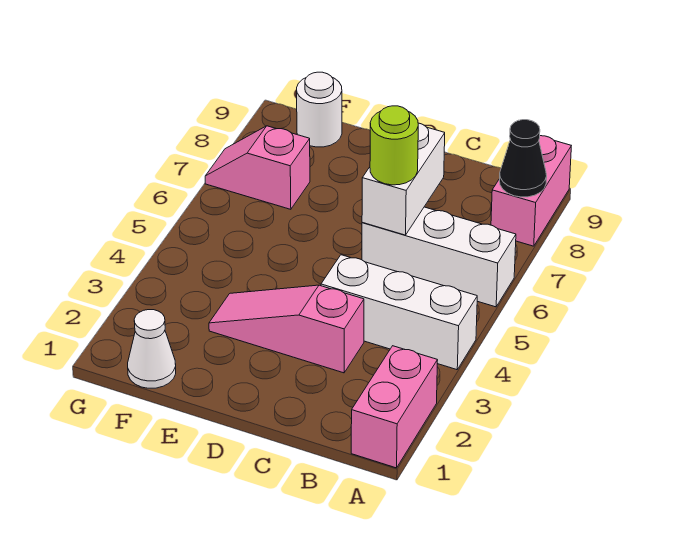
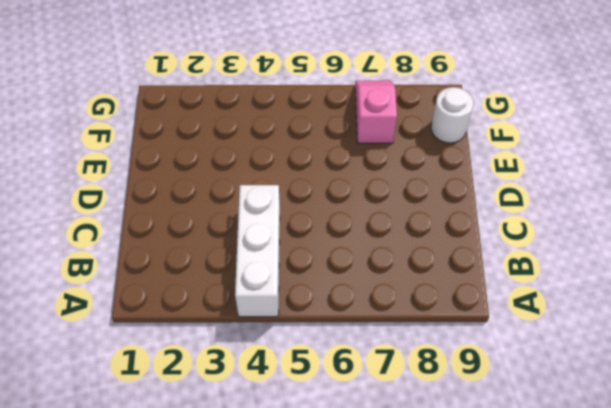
none -> pink 1x2 brick [351,346,438,468]
none -> white 1x3 brick [362,207,516,307]

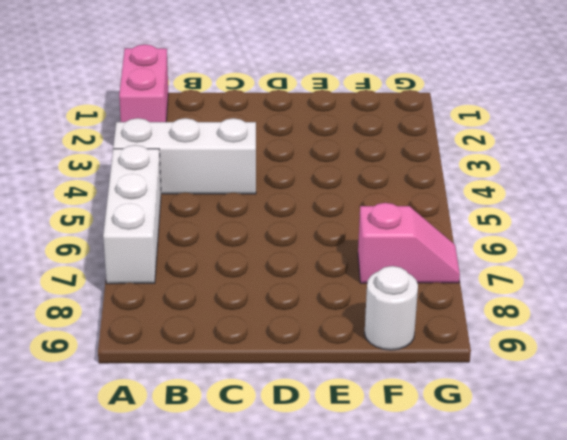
white 1x3 brick [103,145,161,284] -> white 1x3 brick turned to [362,207,516,307]
none -> pink 1x2 brick [491,136,571,246]
none -> pink 1x3 slope [209,285,364,373]

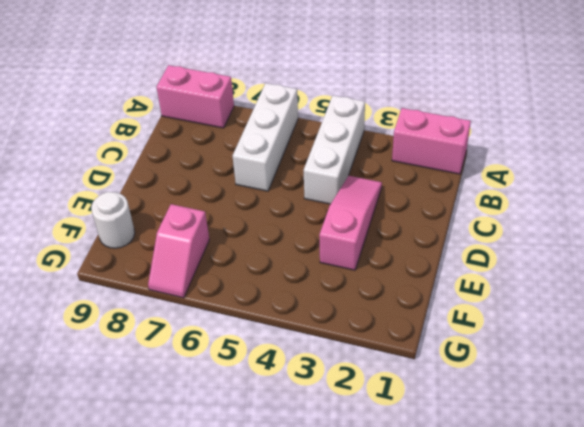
pink 1x3 slope [319,176,382,270] -> pink 1x3 slope turned to [209,285,364,373]
none -> white 1x1 cone [128,310,176,388]
none -> black 1x1 cone [500,120,547,197]

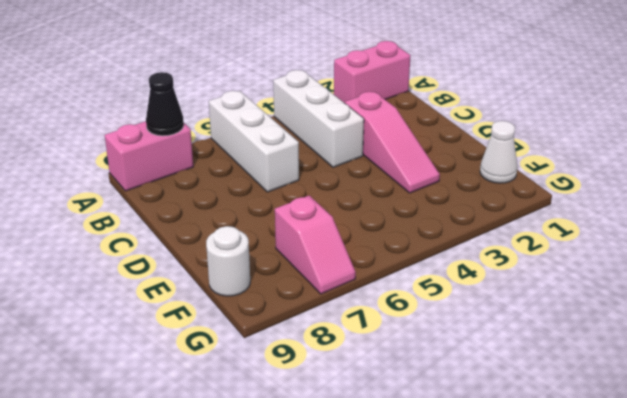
none -> white 1x2 brick [362,123,445,235]
none -> lime 1x1 round brick [370,106,418,185]

